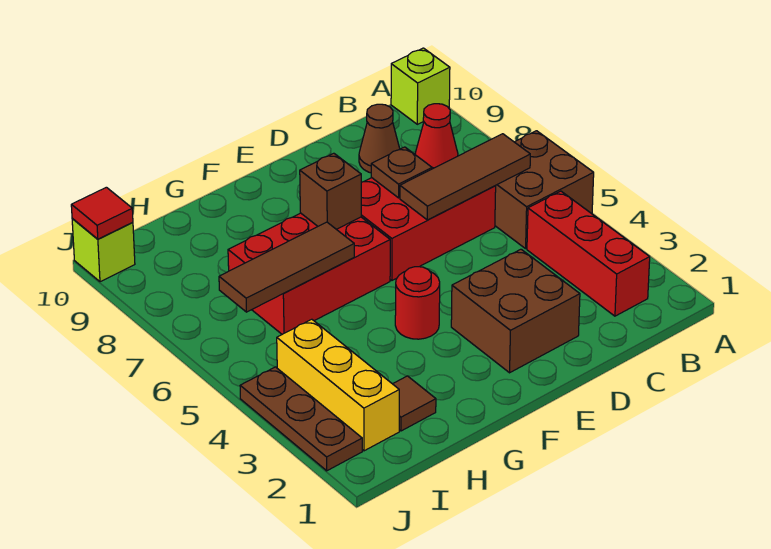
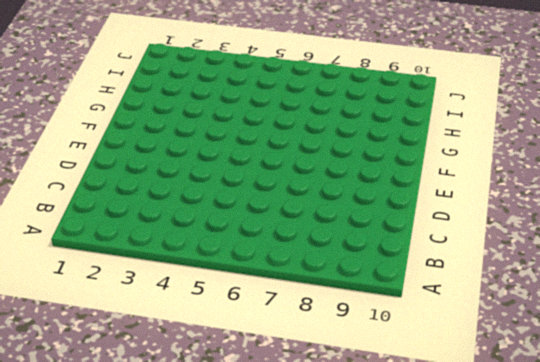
none -> brown 2x2 brick [495,131,594,249]
none -> lime 1x1 brick [391,48,450,124]
none -> red 1x3 brick [527,191,650,316]

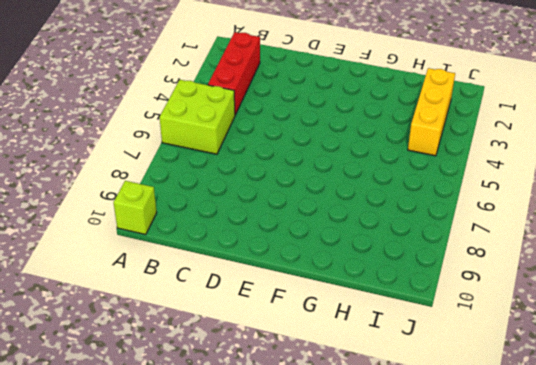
lime 2x2 brick [160,80,235,154] -> brown 2x2 brick [495,131,594,249]
none -> red 2x3 brick [361,178,496,280]
none -> brown 1x1 cone [359,104,400,173]
none -> brown 2x2 brick [451,249,580,373]

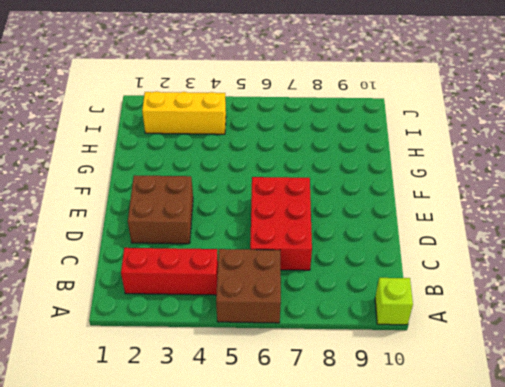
none -> brown 1x1 cone [359,104,400,173]
none -> red 1x1 round brick [395,267,440,339]
none -> red 2x3 brick [228,213,390,334]

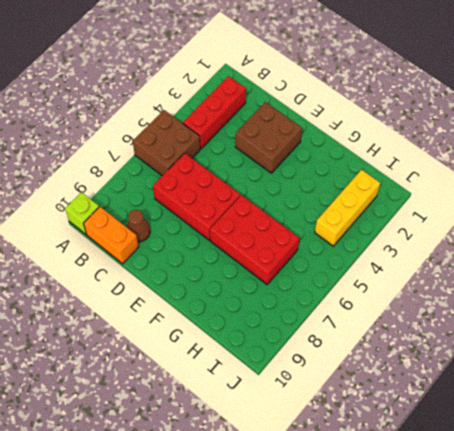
orange 1x2 brick [84,207,139,264] -> none
none -> red 1x1 round brick [395,267,440,339]
none -> brown 1x1 tile [393,376,436,431]
none -> brown 1x3 plate [240,367,362,471]

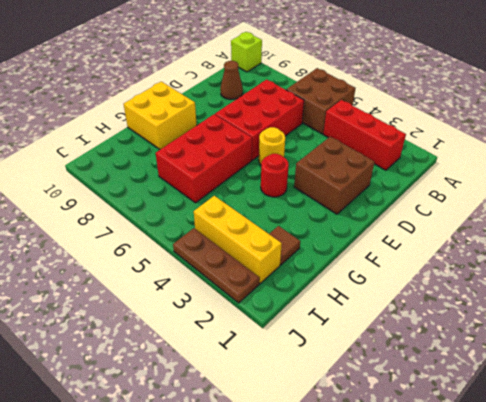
yellow 1x1 round brick [259,127,285,165] -> none
yellow 2x2 brick [124,82,197,150] -> none
none -> lime 1x1 brick [72,218,135,282]
none -> brown 1x3 tile [400,134,530,220]
none -> red 1x1 cone [415,104,458,169]

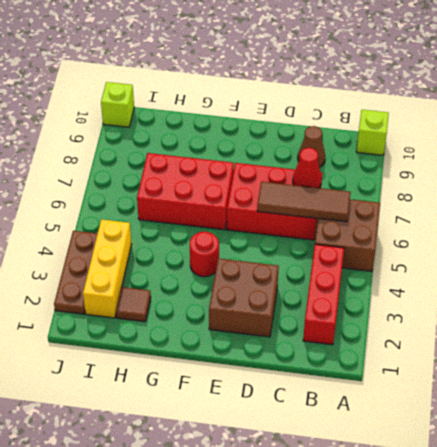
none -> brown 1x1 plate [371,147,432,198]
none -> brown 1x1 brick [300,153,361,229]
none -> brown 1x3 tile [219,222,354,312]

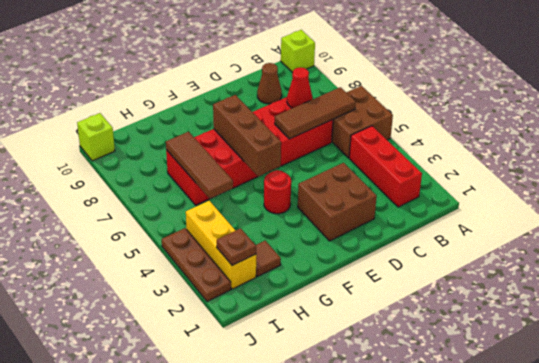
brown 1x3 brick [213,95,281,177] -> brown 1x1 brick [300,153,361,229]
brown 1x3 tile [166,132,233,199] -> brown 1x3 tile turned to [219,222,354,312]
brown 1x1 plate [217,228,256,265] -> brown 1x1 plate moved to [371,147,432,198]
none -> red 1x1 tile [71,187,133,239]

